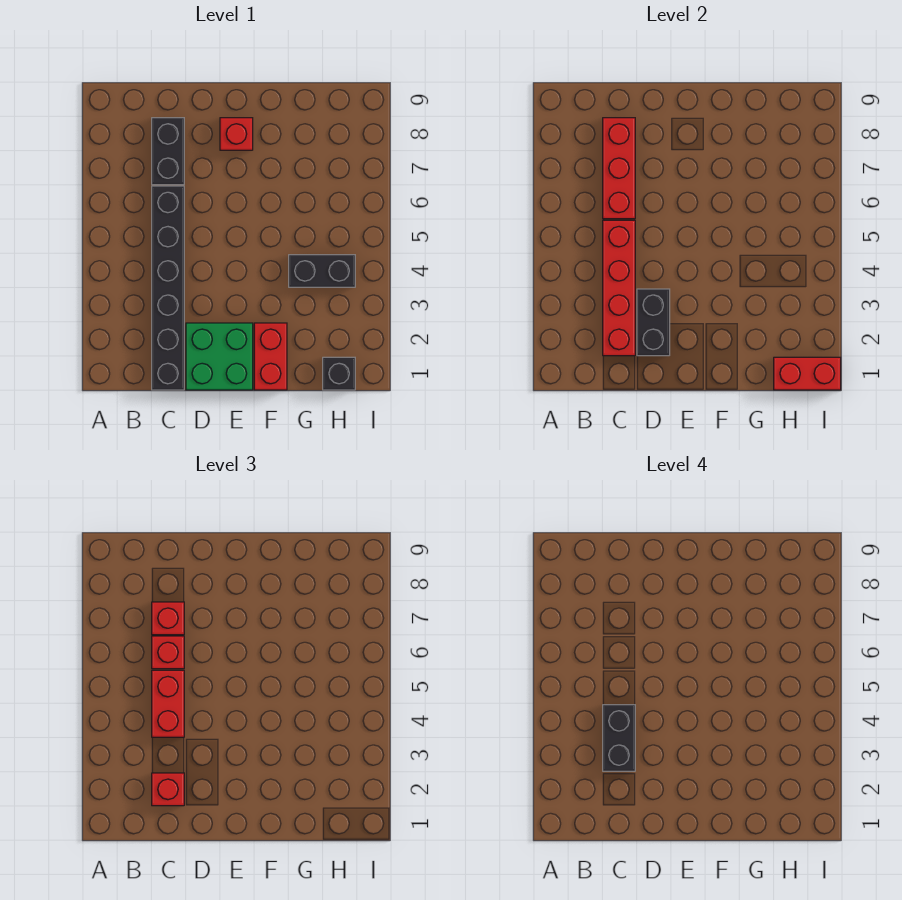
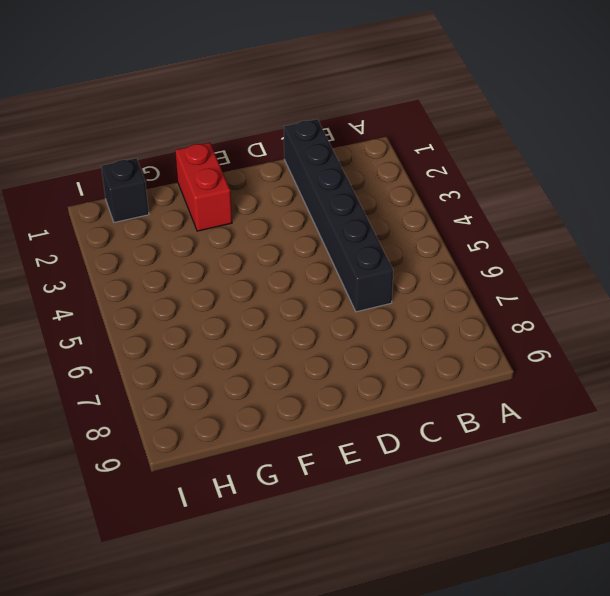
none -> black 1x2 brick [152,118,184,185]
none -> green 2x2 brick [186,323,253,390]
none -> red 1x1 brick [220,118,253,150]

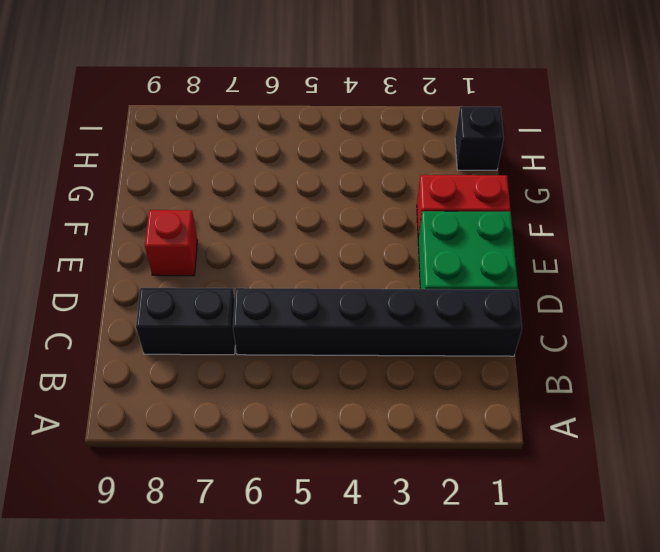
none -> black 1x2 brick [289,255,355,287]
none -> red 1x4 brick [603,220,635,356]
none -> red 1x3 brick [603,118,635,219]

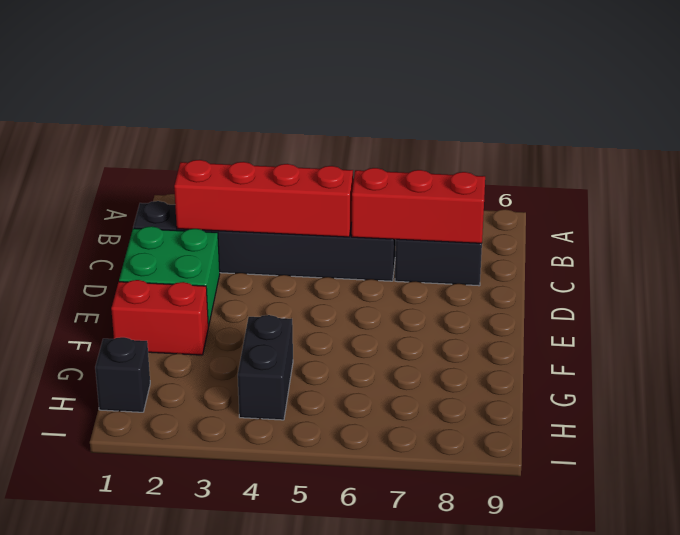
none -> red 1x1 brick [220,118,253,150]
none -> black 1x2 brick [637,289,670,356]
none -> red 1x2 brick [774,357,841,390]

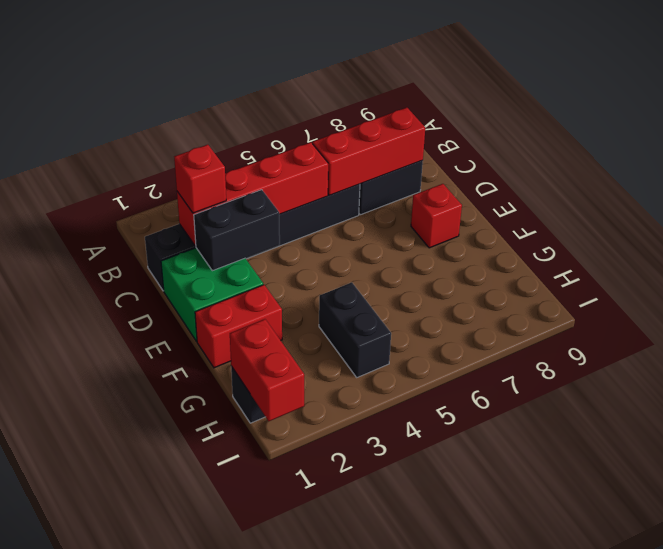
none -> red 1x2 brick [152,670,184,737]
none -> red 1x1 brick [152,636,184,669]
none -> red 1x1 brick [152,602,184,635]

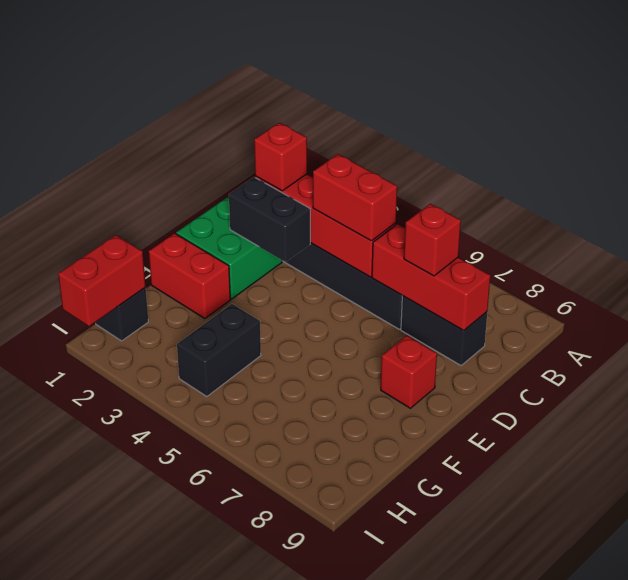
none -> red 1x1 brick [152,636,184,669]
none -> black 1x2 brick [603,705,635,771]

